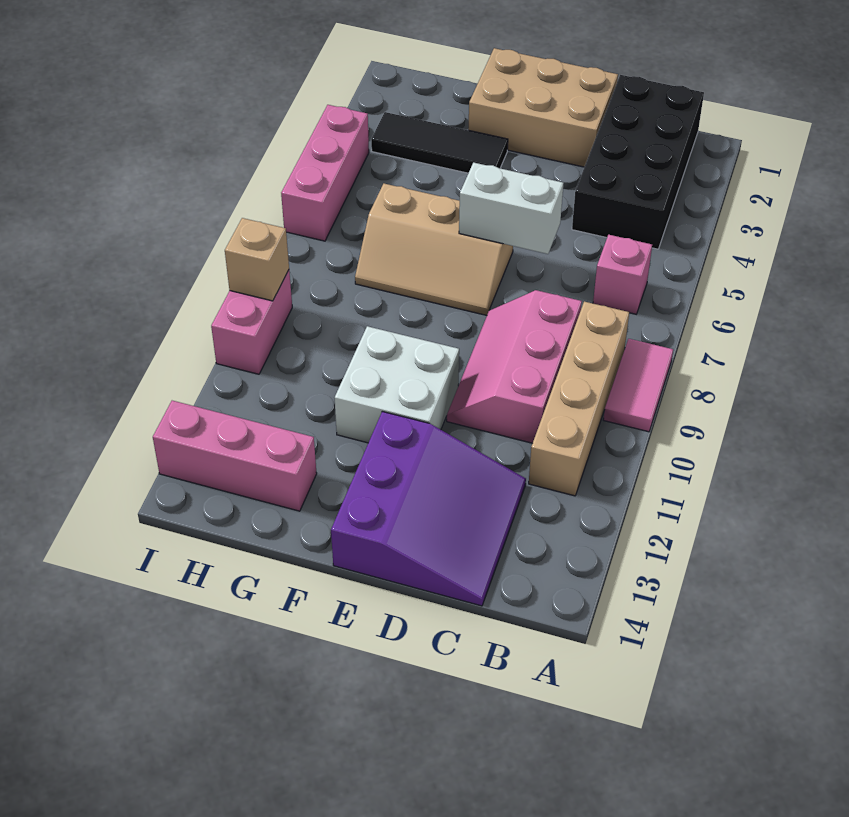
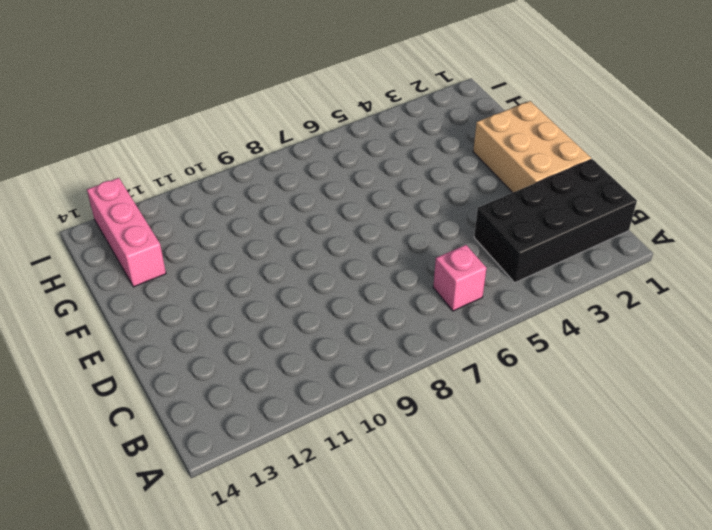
none -> pink 1x2 tile [603,339,673,432]
none -> tan 1x4 brick [529,302,629,496]
none -> pink 2x3 slope [447,290,582,443]

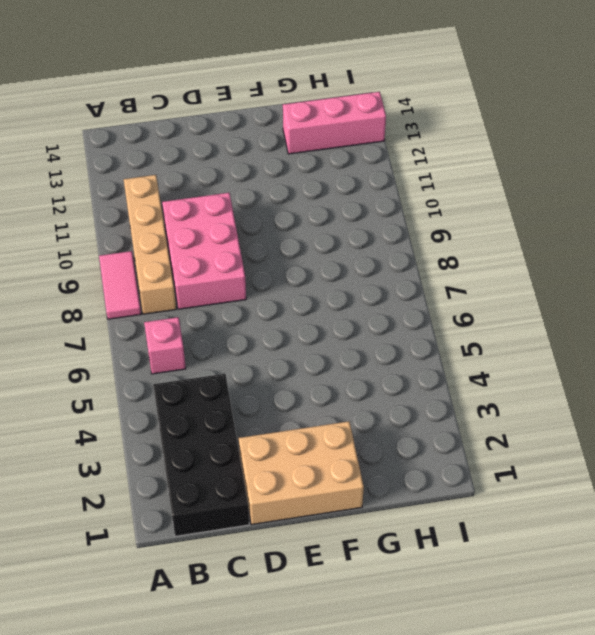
pink 2x3 brick [162,193,246,309] -> pink 2x3 slope [447,290,582,443]
none -> purple 3x3 slope [331,411,526,606]
none -> tan 2x3 slope [355,184,513,315]
none -> white 2x2 brick [335,326,459,443]

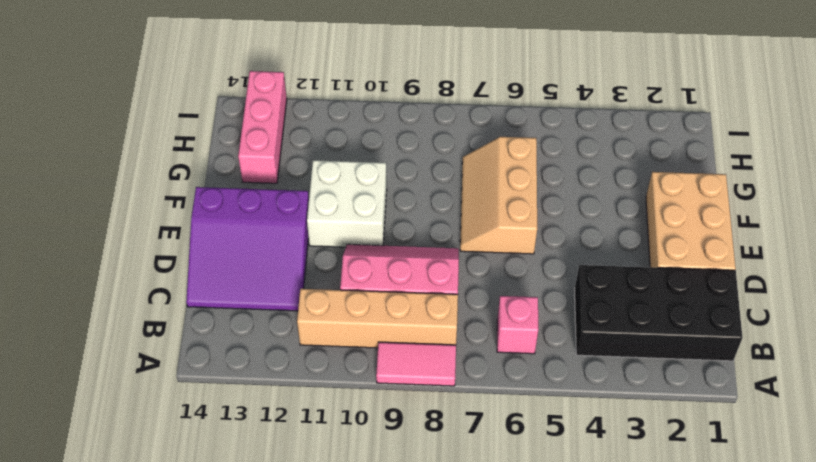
none -> black 1x3 tile [371,112,508,173]
none -> pink 1x3 brick [281,105,369,241]
none -> pink 1x2 brick [211,270,292,374]

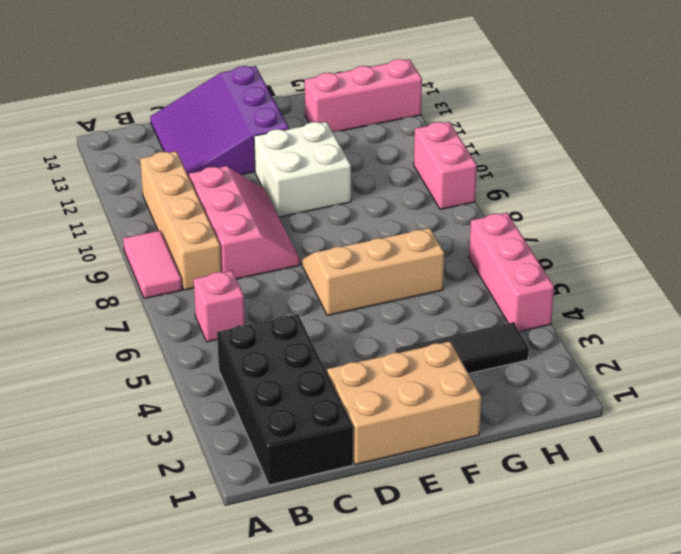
none -> white 1x2 brick [459,163,563,254]
none -> tan 1x1 brick [225,218,289,301]

